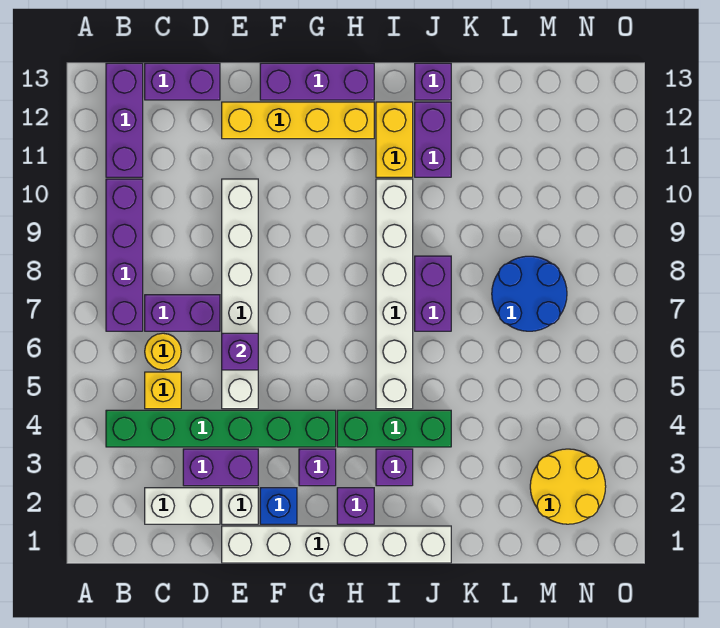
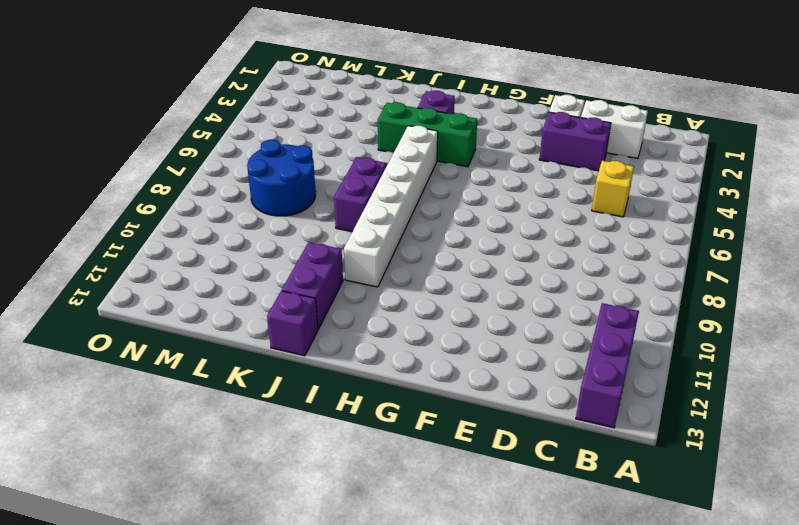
none -> green 1x6 brick [106,410,336,447]
none -> purple 1x4 brick [106,179,143,331]
none -> yellow 1x1 round brick [145,333,181,370]

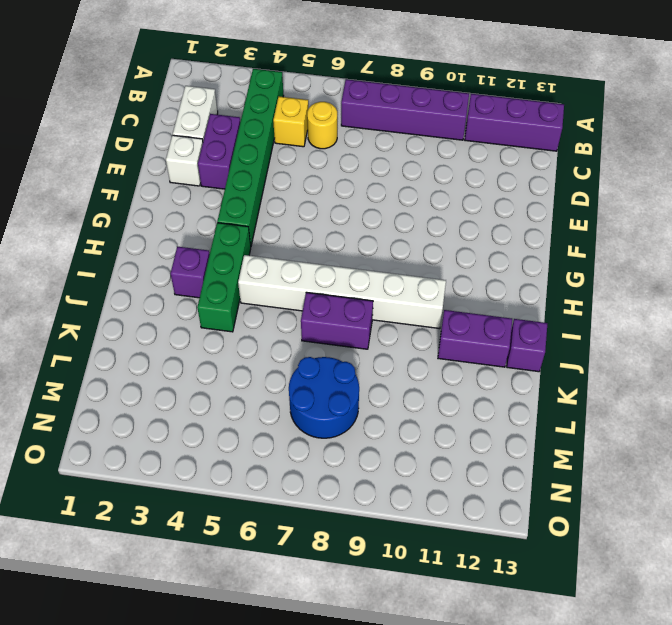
none -> purple 1x2 brick [145,295,220,331]
none -> purple 1x2 brick [145,63,220,100]
none -> white 1x6 brick [222,526,451,563]

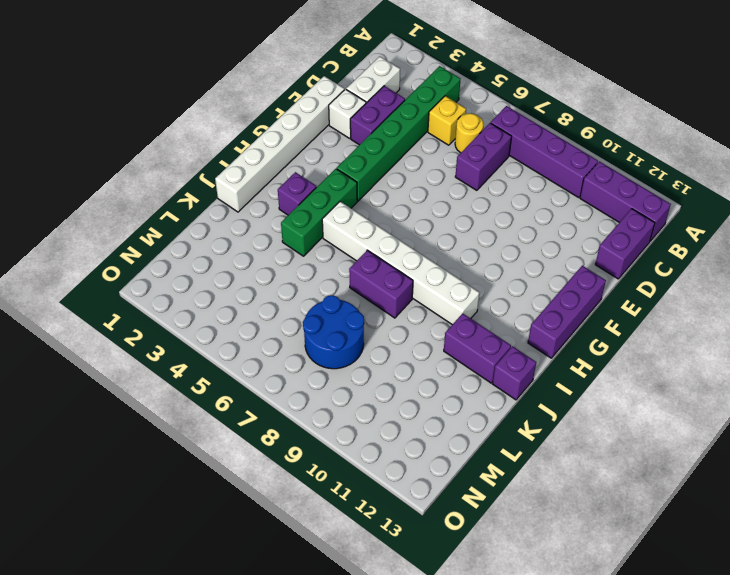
none -> white 1x6 brick [222,179,258,409]
none -> yellow 1x4 brick [222,102,374,139]
none -> blue 1x1 brick [260,488,297,524]

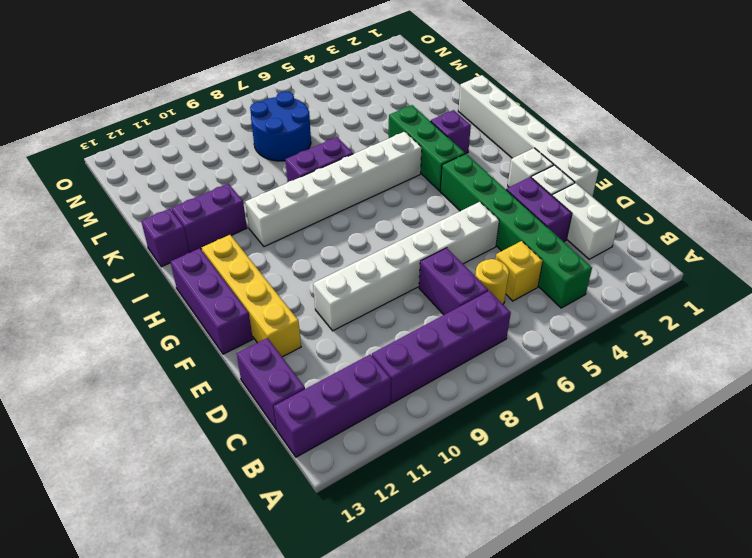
white 1x1 brick [508,148,554,187] -> blue 1x1 brick [260,488,297,524]
none -> purple 1x1 brick [299,449,336,486]
none -> purple 1x1 brick [337,488,374,524]
none -> yellow 1x2 brick [376,102,413,177]

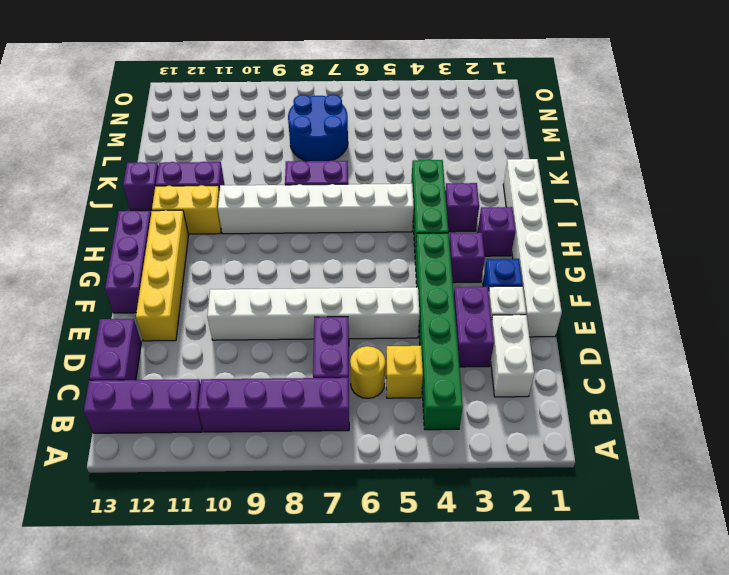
none -> yellow 2x2 round brick [530,449,606,524]
none -> purple 1x1 brick [222,333,258,370]

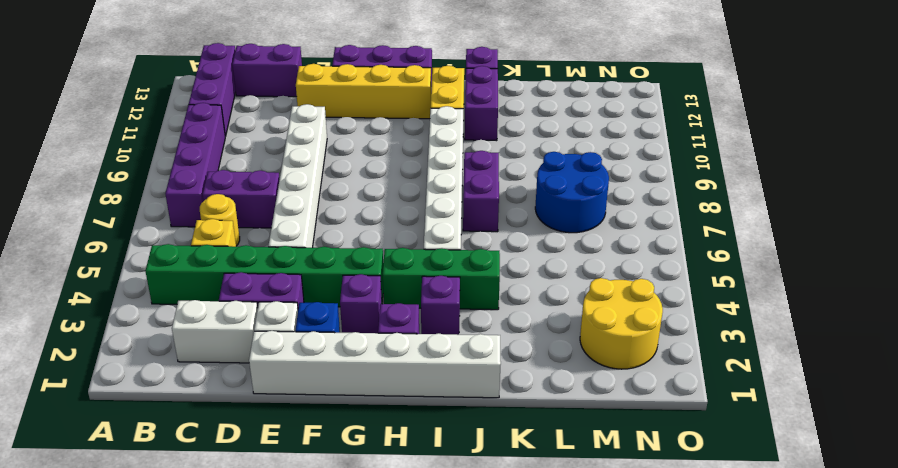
none -> purple 1x1 brick [222,333,258,370]

